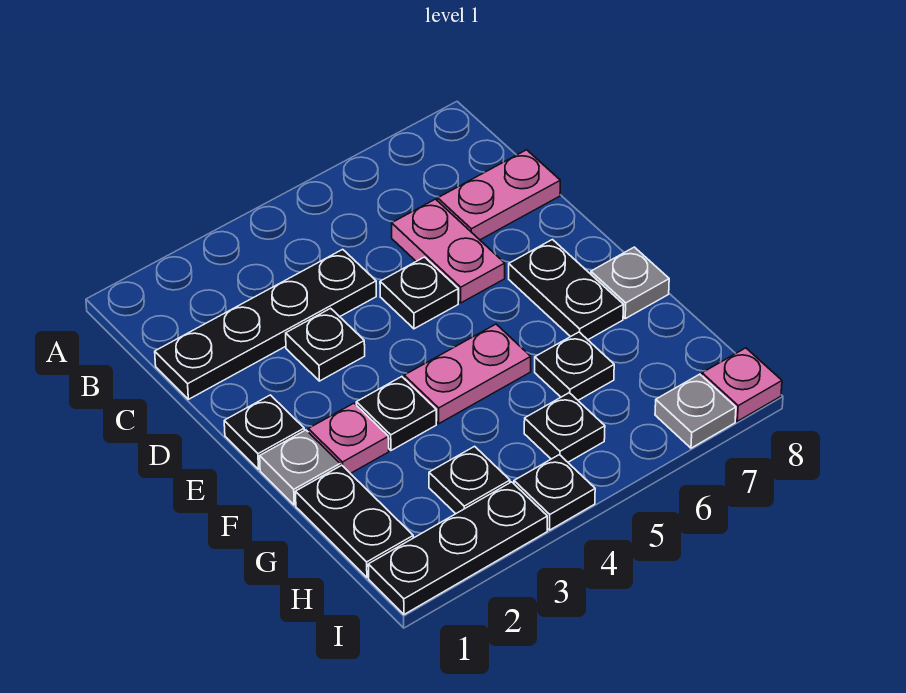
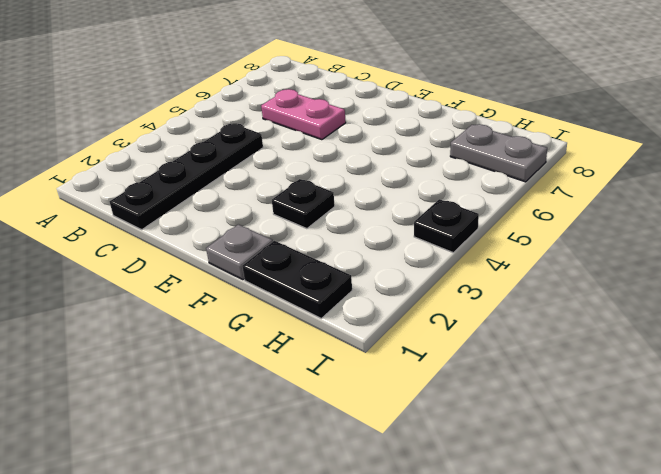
grey 1x2 plate [450,124,547,182] -> grey 1x1 plate [655,374,736,448]
none -> pink 1x2 plate [438,150,560,240]
none -> black 1x1 plate [286,308,365,381]
none -> black 1x1 plate [380,257,458,329]

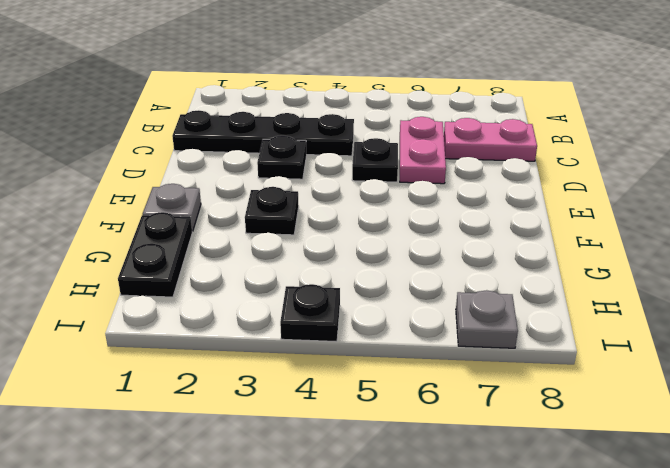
none -> black 1x1 plate [224,395,304,469]
none -> black 1x2 plate [509,240,624,340]
none -> pink 1x1 plate [308,403,389,474]

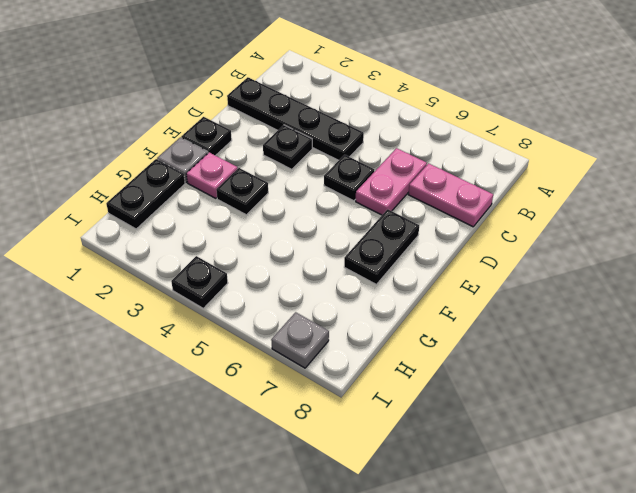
none -> pink 1x2 plate [404,324,531,424]
none -> grey 1x1 plate [591,247,669,319]
none -> black 1x1 plate [535,332,614,400]

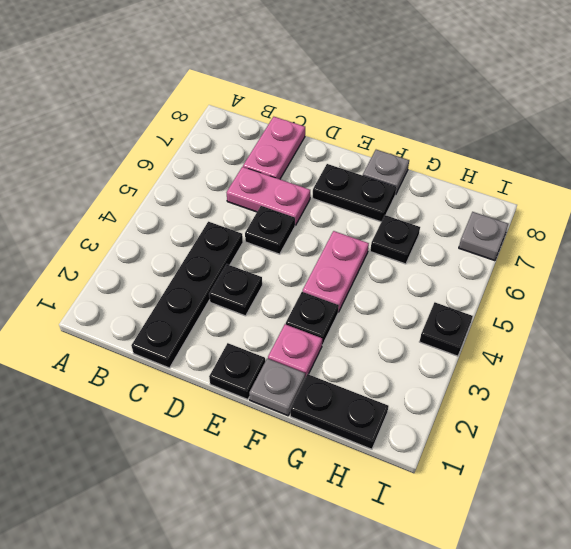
none -> black 1x1 plate [429,446,510,514]
none -> black 1x1 plate [524,393,605,462]
none -> black 1x3 plate [368,482,547,614]

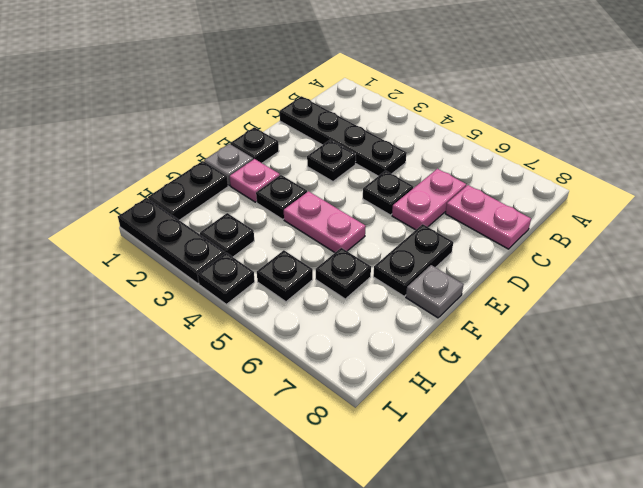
none -> grey 1x1 plate [655,374,736,448]
none -> pink 1x1 plate [702,348,782,421]

